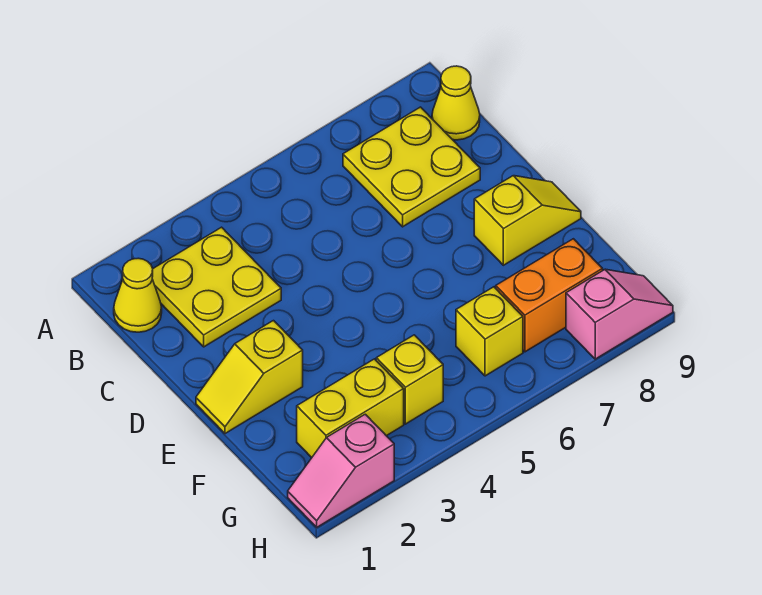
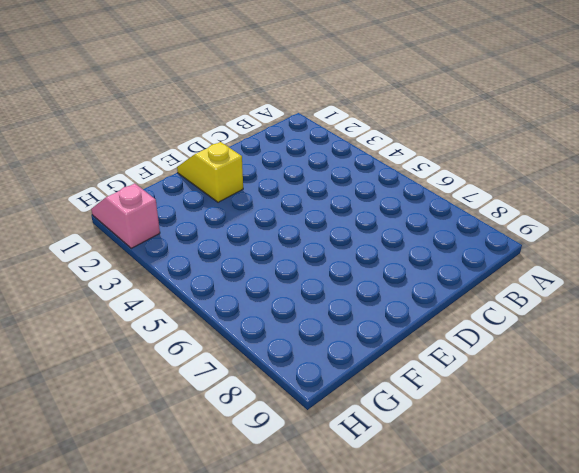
none -> yellow 1x1 cone [114,258,162,332]
none -> yellow 2x2 plate [152,227,281,347]
none -> yellow 2x2 plate [343,107,480,227]

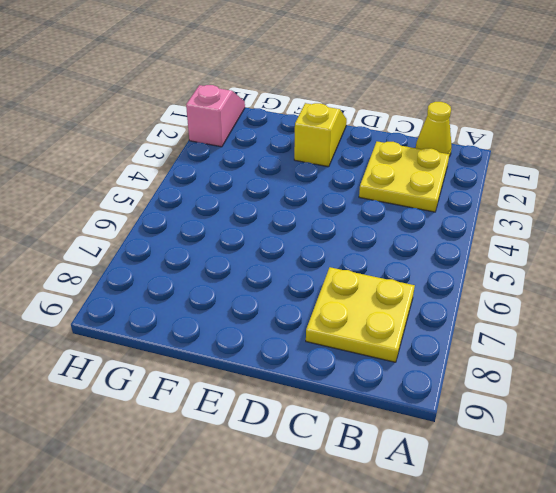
none -> yellow 1x1 cone [432,66,480,140]
none -> yellow 1x2 slope [474,176,581,265]
none -> yellow 1x2 brick [297,359,404,458]

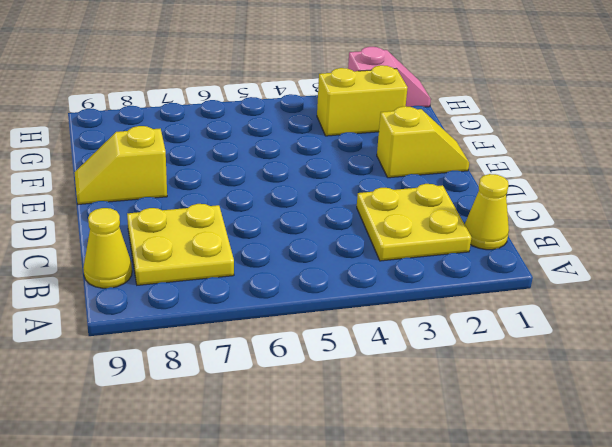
none -> yellow 1x1 brick [376,335,443,424]
none -> yellow 1x1 brick [456,287,523,376]
none -> orange 1x2 brick [496,239,603,352]

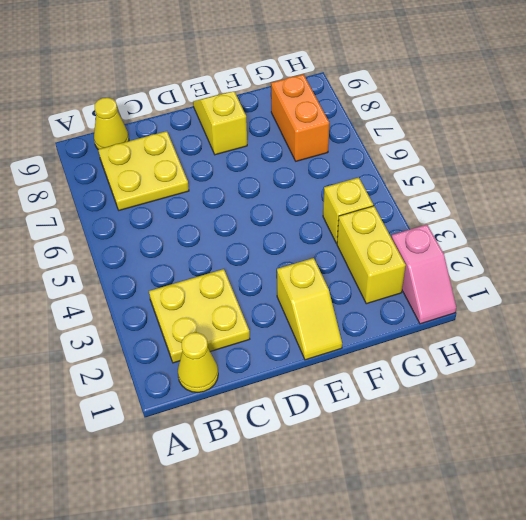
none -> yellow 1x1 brick [456,287,523,376]
none -> pink 1x2 slope [566,269,673,359]

